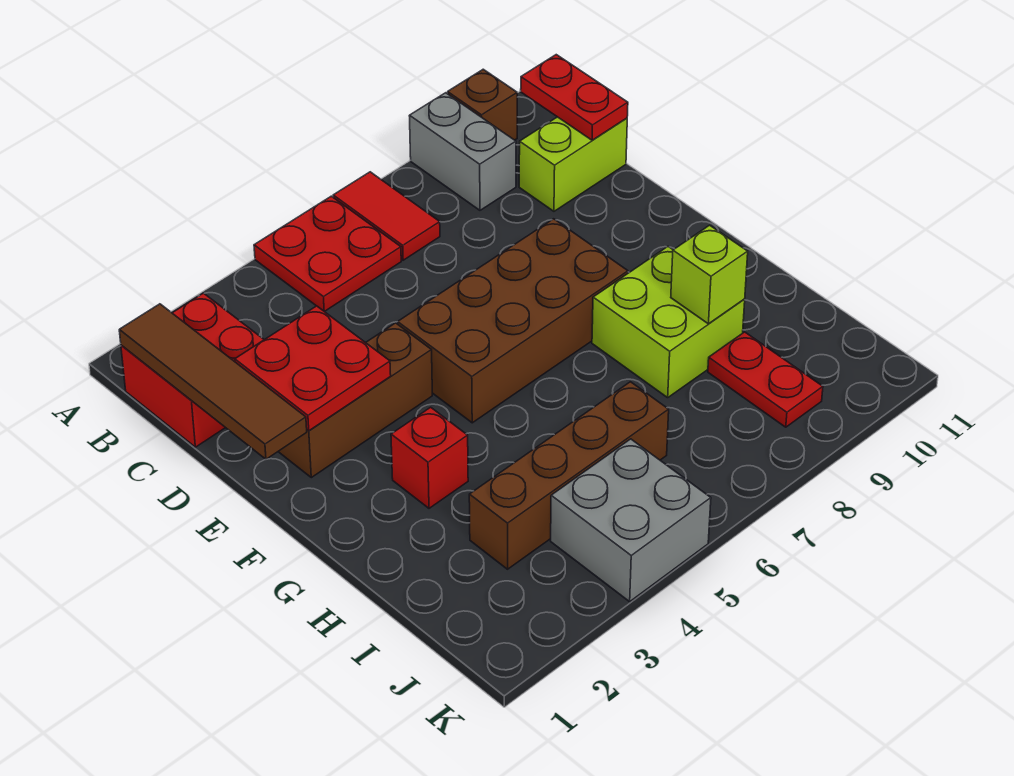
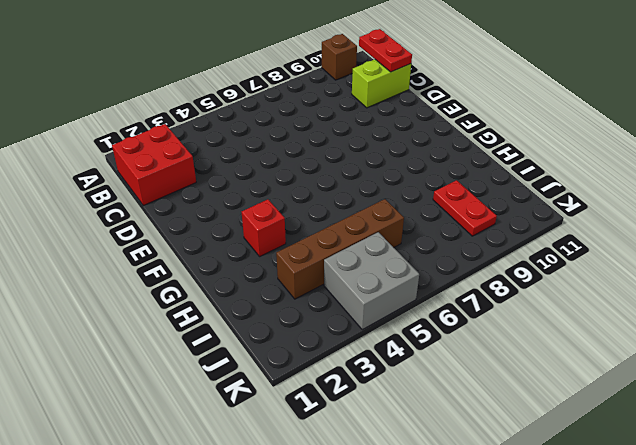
none -> red 2x2 plate [254,196,401,312]
none -> red 1x2 tile [333,172,440,260]
none -> grey 1x2 brick [409,93,516,210]

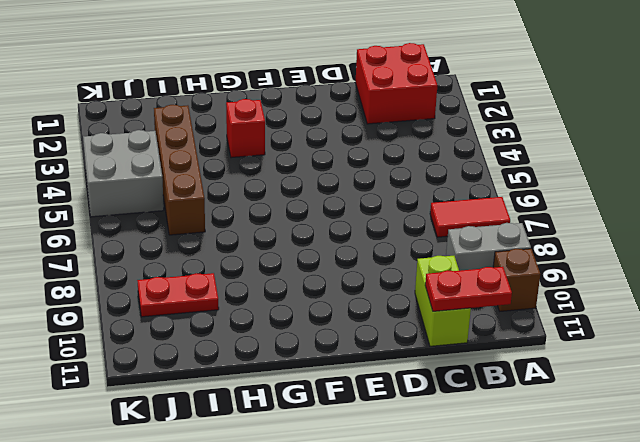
none -> red 2x2 plate [254,196,401,312]
none -> brown 1x3 brick [278,323,432,478]
none -> brown 2x4 brick [398,219,628,423]

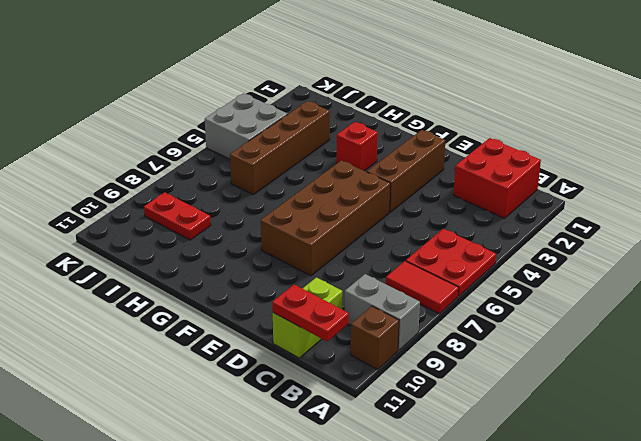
none -> lime 2x2 brick [592,247,745,398]
none -> brown 1x4 tile [119,304,307,459]
none -> red 2x2 plate [235,306,391,431]

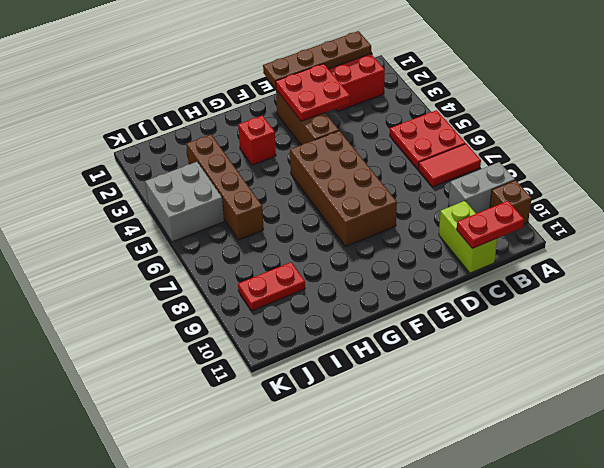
brown 1x4 plate [263,31,371,88] -> brown 1x4 tile [119,304,307,459]
none -> lime 2x2 brick [592,247,745,398]
none -> lime 1x1 brick [671,225,748,324]

